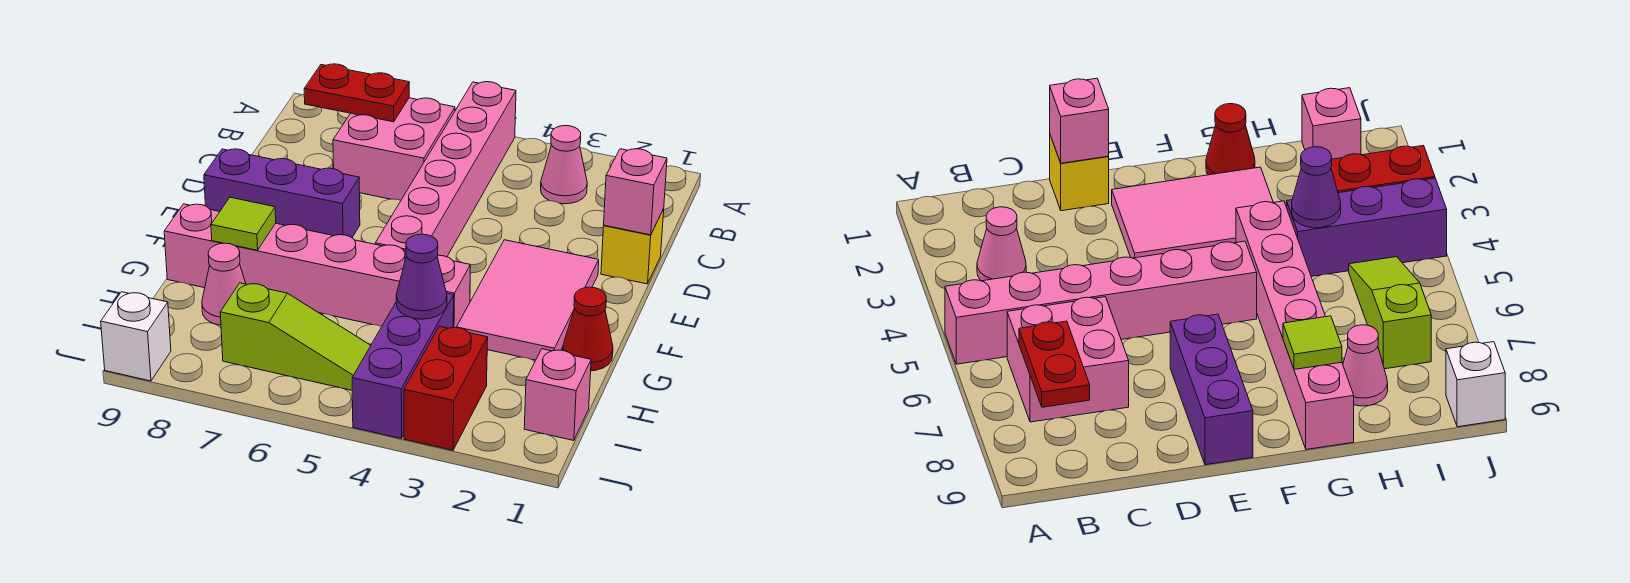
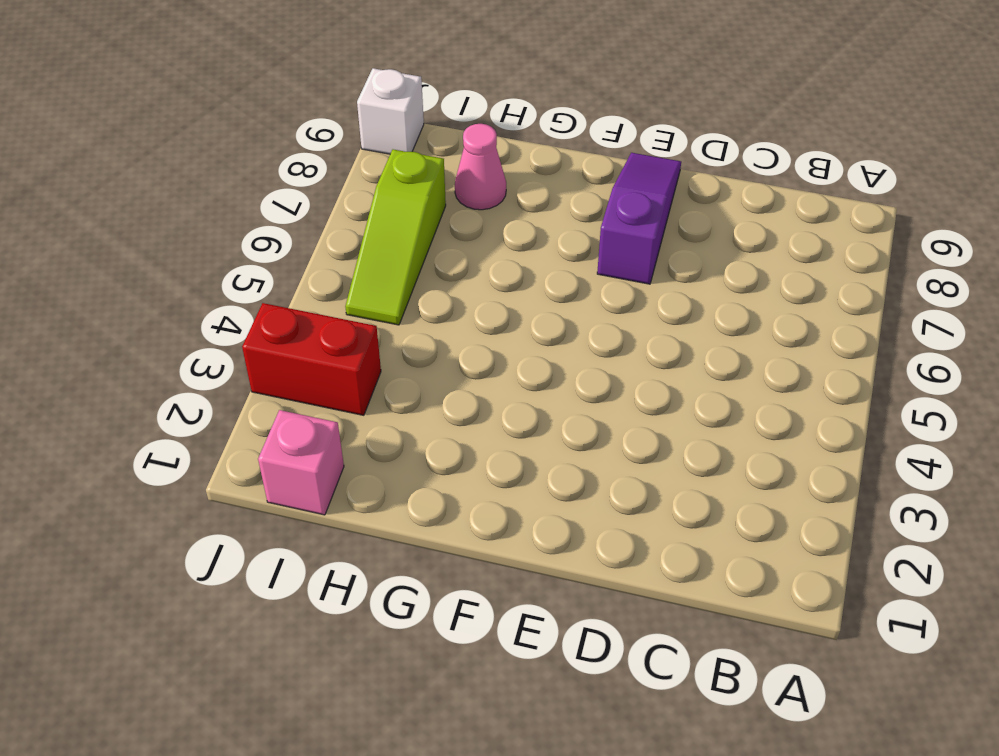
purple 1x3 slope [597,153,681,284] -> purple 1x3 brick [204,149,360,238]
none -> pink 1x6 brick [375,82,516,257]
none -> pink 1x1 cone [541,126,587,204]
none -> pink 2x2 brick [333,98,455,200]

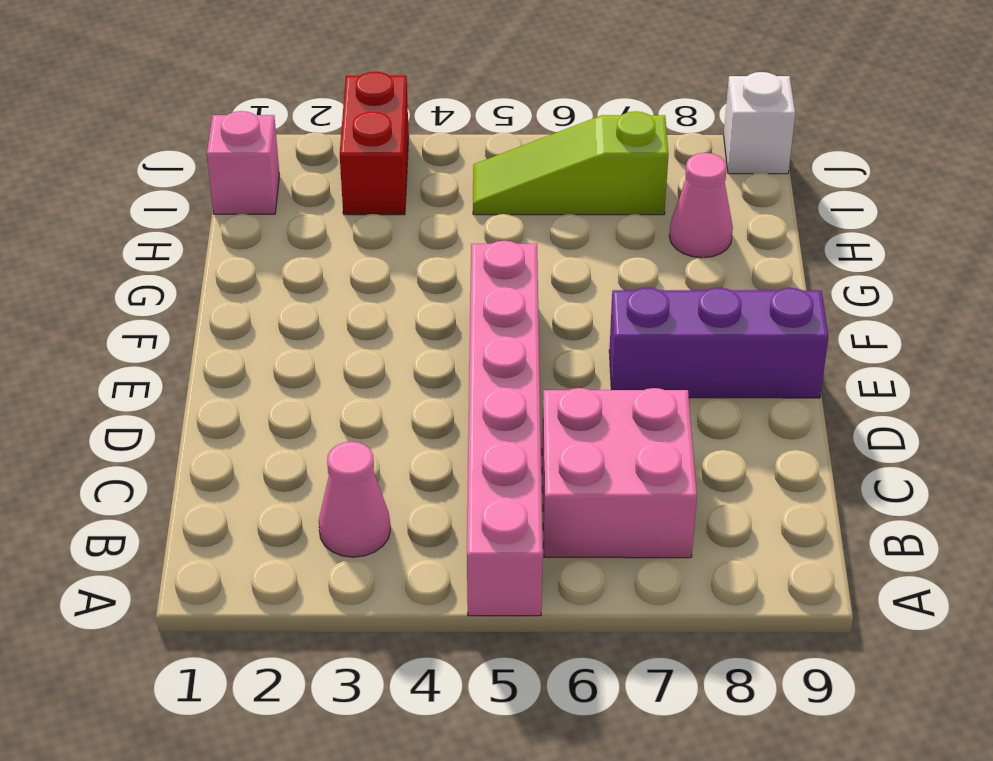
none -> yellow 1x1 brick [601,209,664,284]
none -> pink 2x3 tile [457,240,599,360]
none -> red 1x1 cone [563,287,613,371]

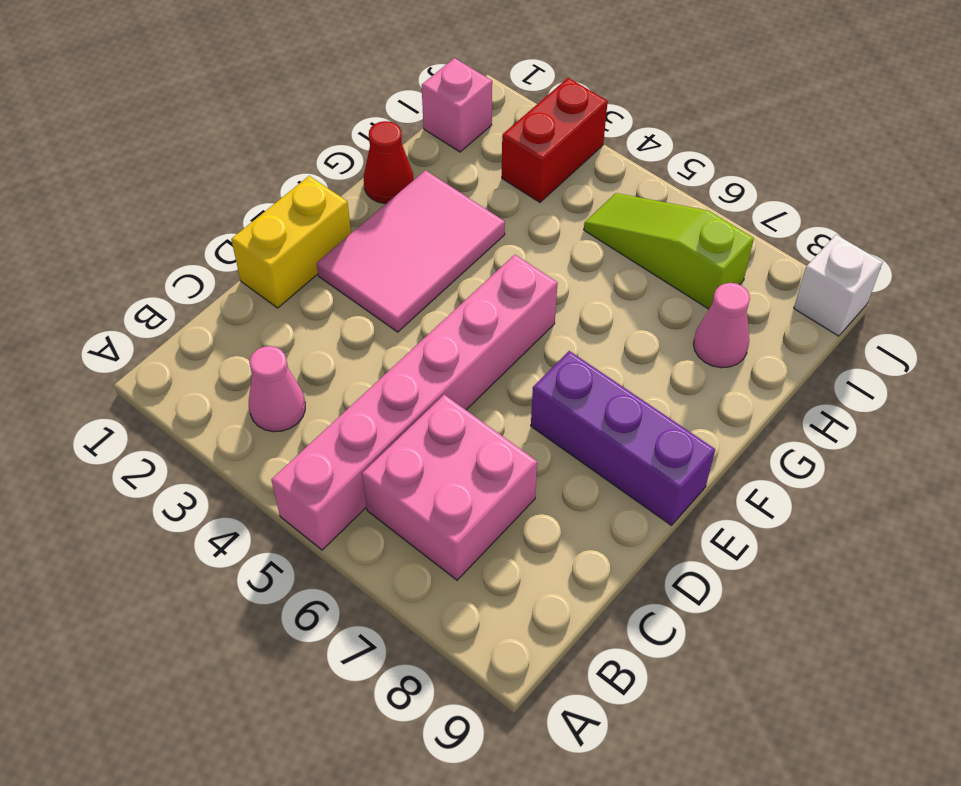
yellow 1x2 brick [231,176,351,308] -> yellow 1x1 brick [601,209,664,284]
none -> pink 1x6 brick [164,204,470,328]
none -> purple 1x3 brick [352,293,454,439]
none -> red 1x2 plate [304,64,409,122]

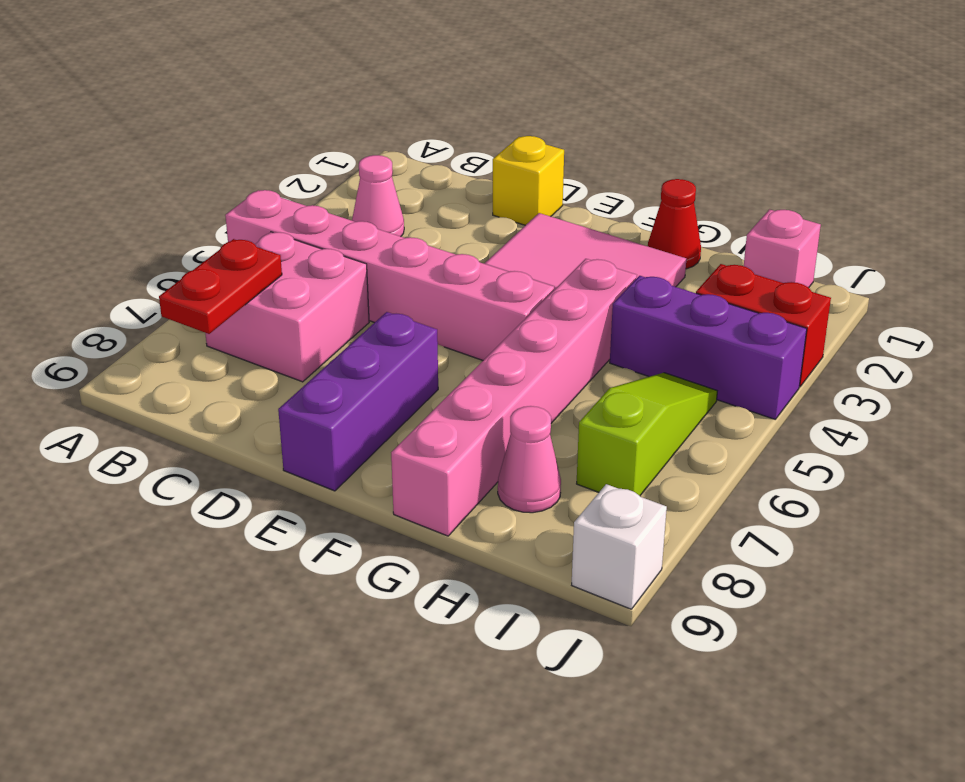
none -> pink 1x1 brick [604,149,667,235]
none -> lime 1x1 tile [211,197,276,250]
none -> purple 1x1 cone [396,234,447,319]

